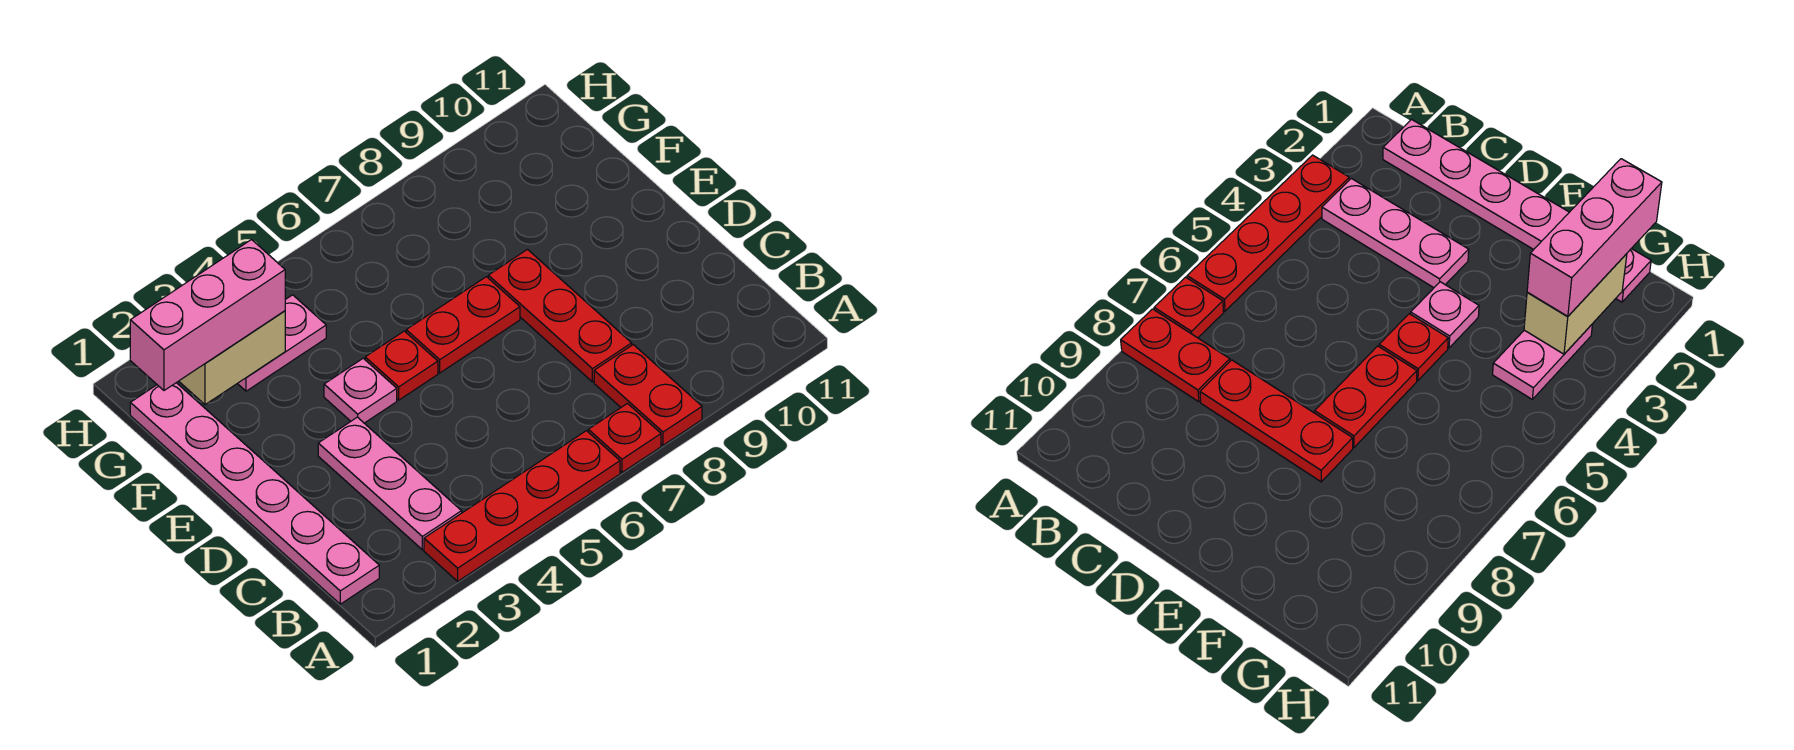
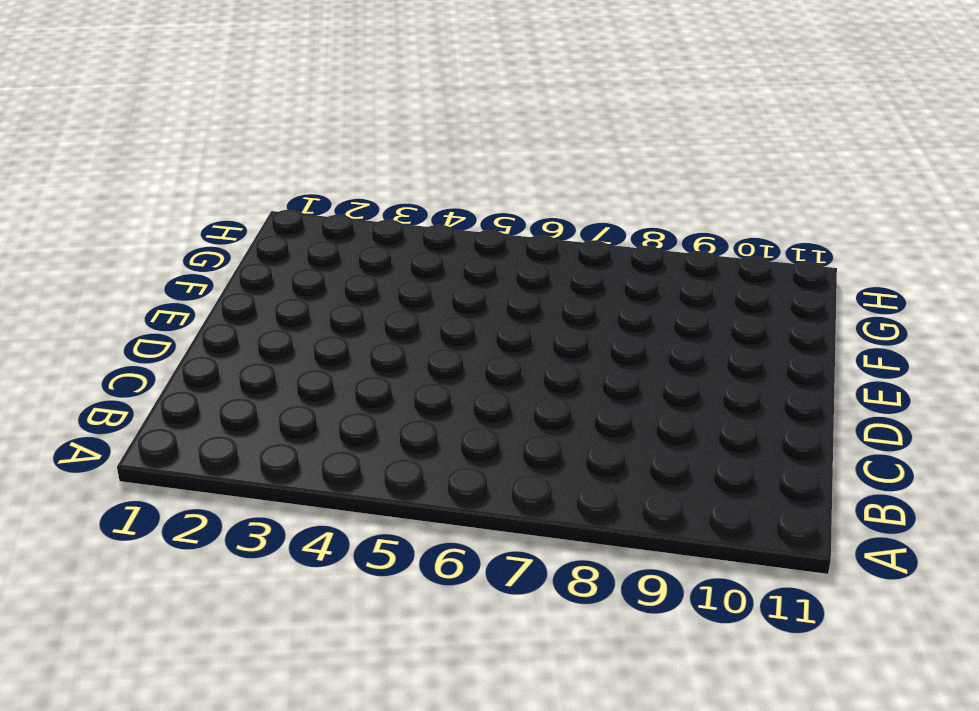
none -> red 1x4 plate [424,431,620,581]
none -> red 1x1 plate [588,404,661,472]
none -> red 1x2 plate [594,345,702,445]

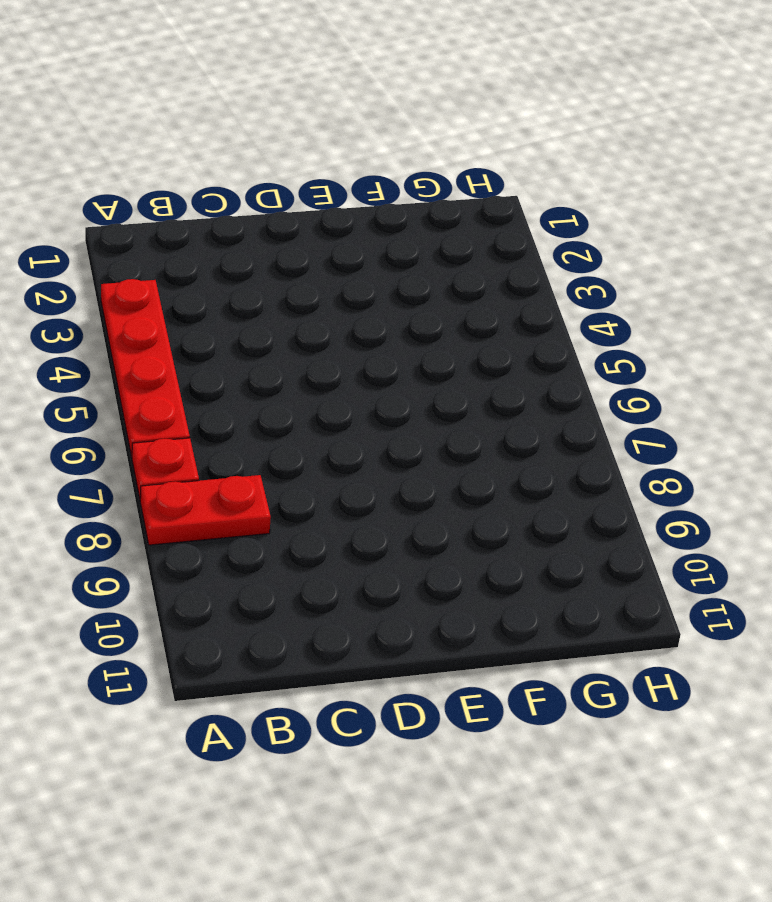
none -> pink 1x6 plate [130,383,379,604]
none -> pink 1x3 plate [318,417,462,550]
none -> red 1x3 plate [488,249,632,382]

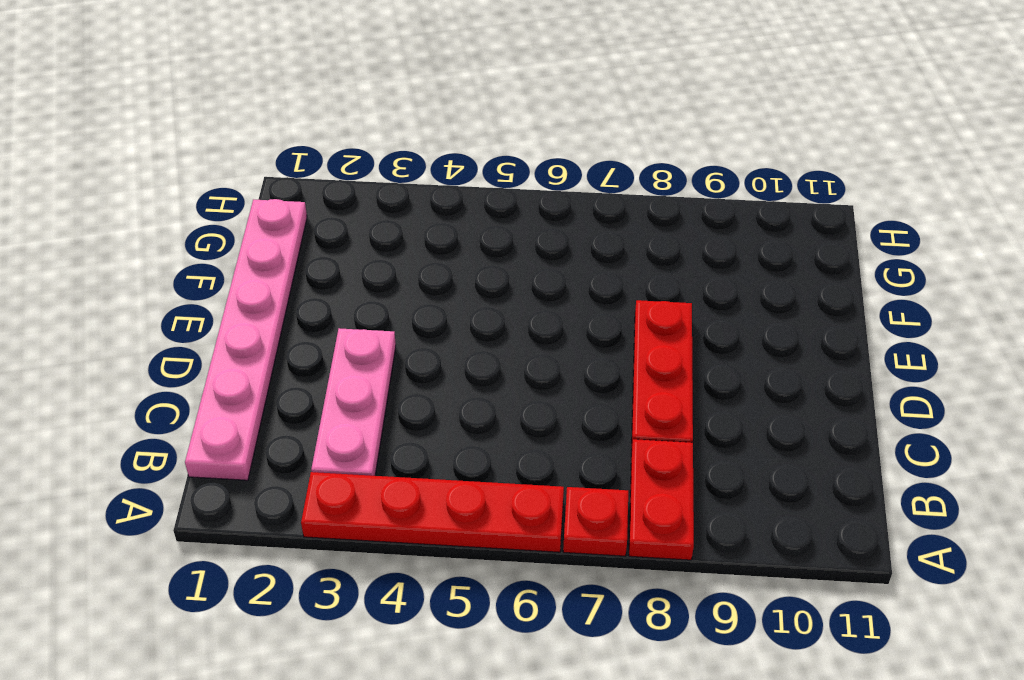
none -> pink 1x1 plate [324,358,397,423]
none -> red 1x1 plate [365,331,438,400]
none -> red 1x2 plate [406,277,520,373]

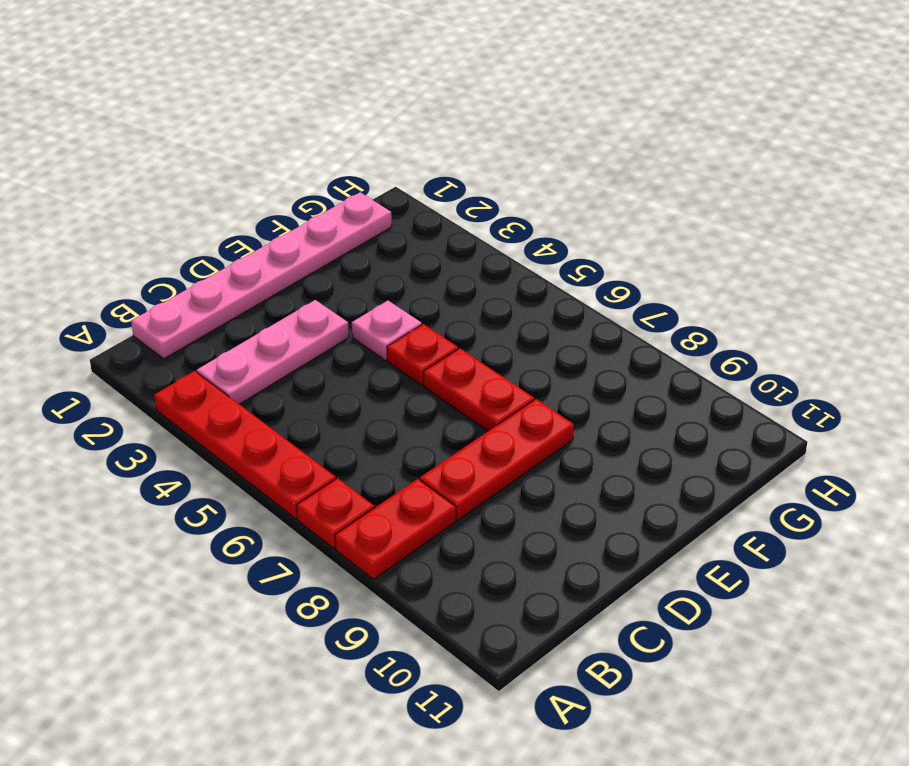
none -> pink 1x2 plate [237,295,326,391]
none -> tan 1x2 brick [179,311,285,405]
none -> pink 1x3 brick [130,240,285,390]

